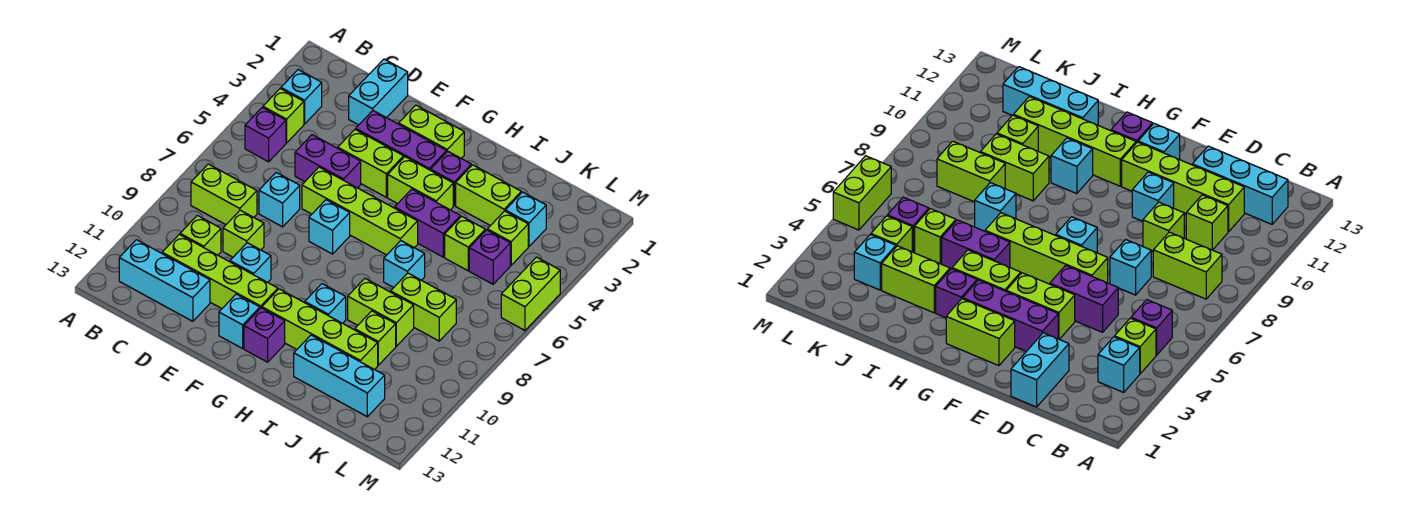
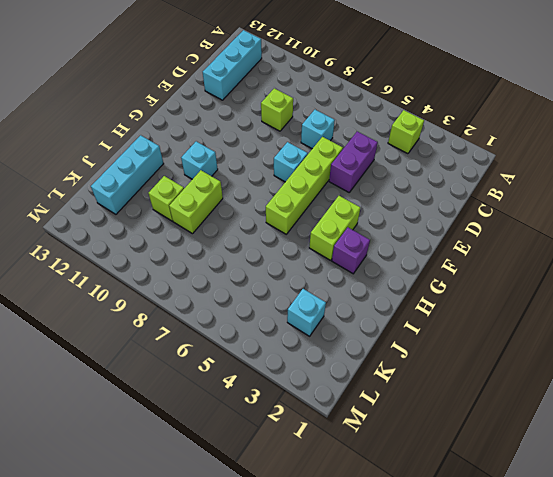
none -> cyan 1x1 brick [281,70,322,124]
none -> purple 1x1 brick [245,107,286,162]
none -> lime 1x2 brick [191,164,257,225]
none -> lime 1x1 brick [180,216,221,255]

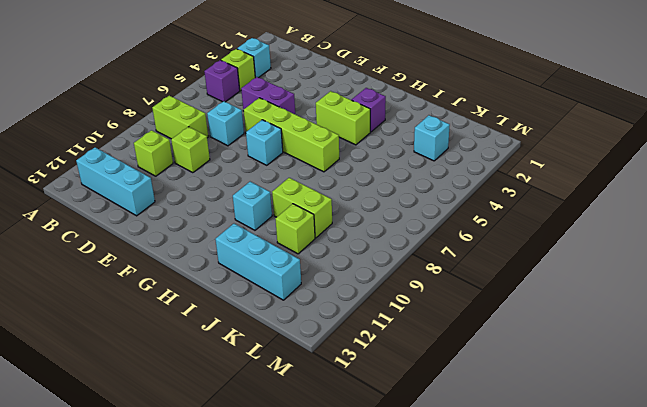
none -> lime 1x4 brick [162,234,278,309]
none -> cyan 1x2 brick [349,59,408,125]
none -> purple 1x3 brick [356,111,447,170]
none -> lime 1x2 brick [338,129,404,197]

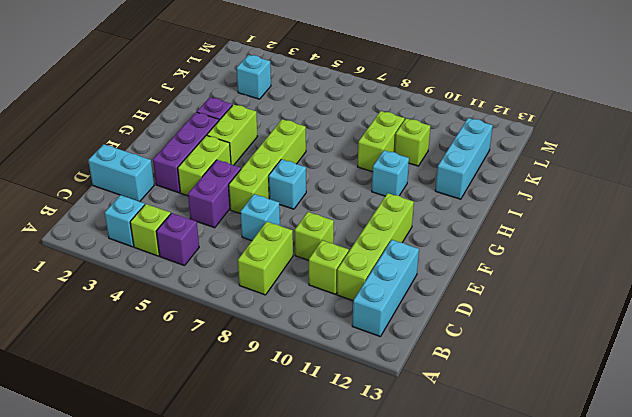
none -> cyan 1x1 brick [230,243,271,282]
none -> lime 1x2 brick [399,105,464,159]
none -> cyan 1x1 brick [219,294,260,349]
none -> lime 1x4 brick [262,289,378,370]

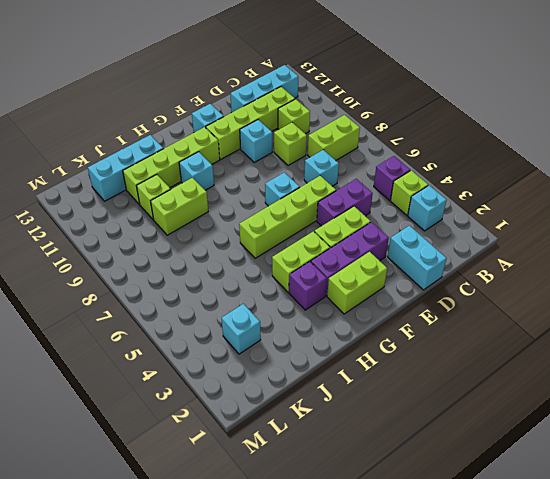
none -> purple 1x1 brick [244,308,285,362]
none -> purple 1x2 brick [395,189,460,257]
none -> lime 1x2 brick [456,165,521,226]
none -> cyan 1x1 brick [384,241,425,288]

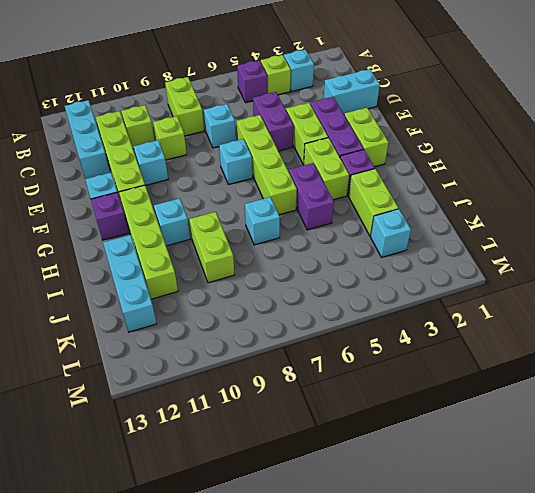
none -> lime 1x1 brick [445,216,485,271]
none -> lime 1x2 brick [391,273,456,341]
none -> lime 1x1 brick [355,311,396,365]
none -> lime 1x1 brick [487,211,528,265]

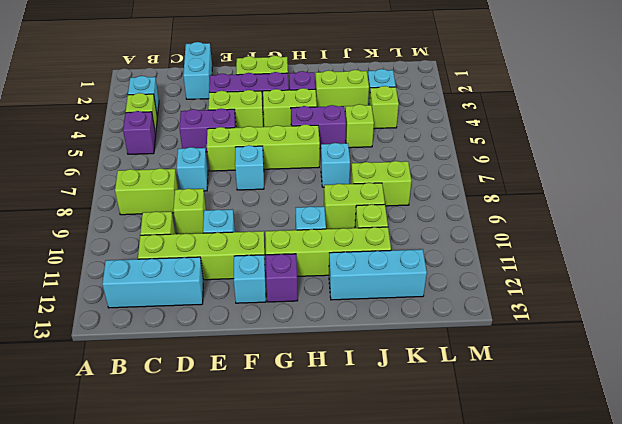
none -> purple 1x1 brick [469,230,510,284]
none -> lime 1x2 brick [501,257,560,330]

